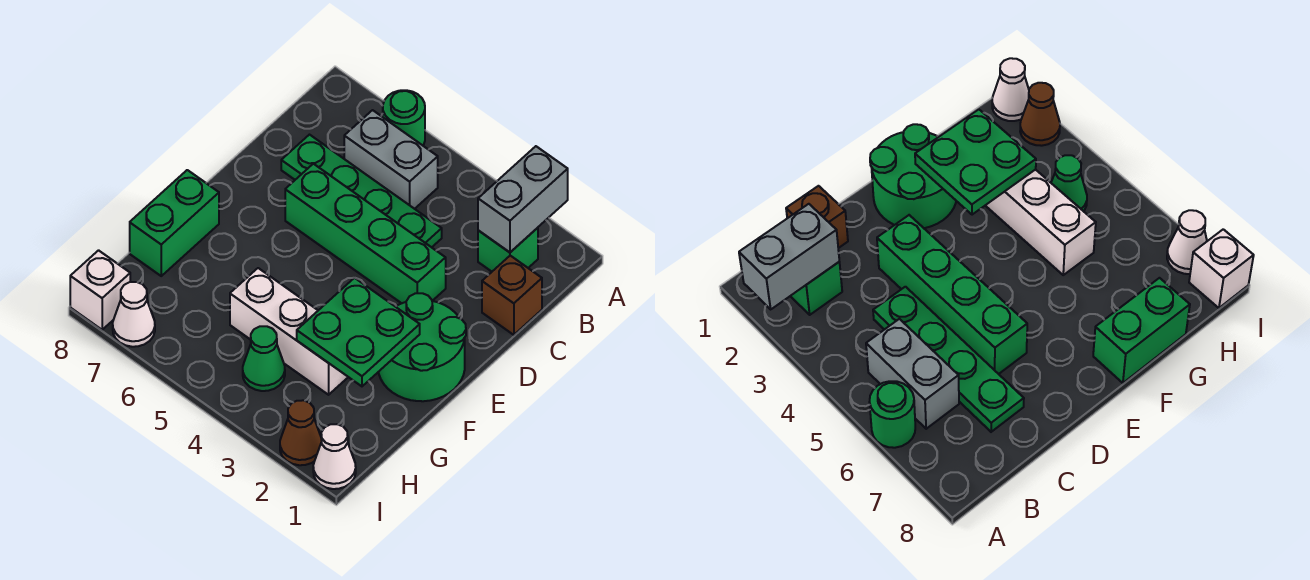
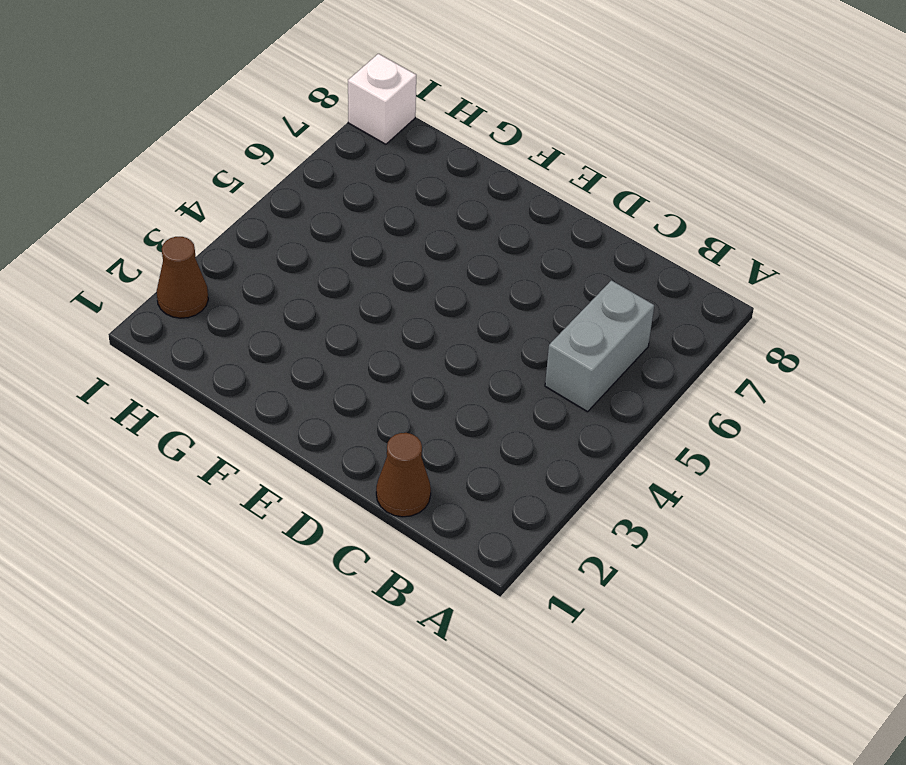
brown 1x1 cone [376,433,431,517] -> brown 1x1 brick [482,256,542,335]
none -> green 1x1 round brick [383,90,425,145]
none -> green 1x1 brick [478,228,538,272]
none -> green 1x4 plate [281,135,442,247]

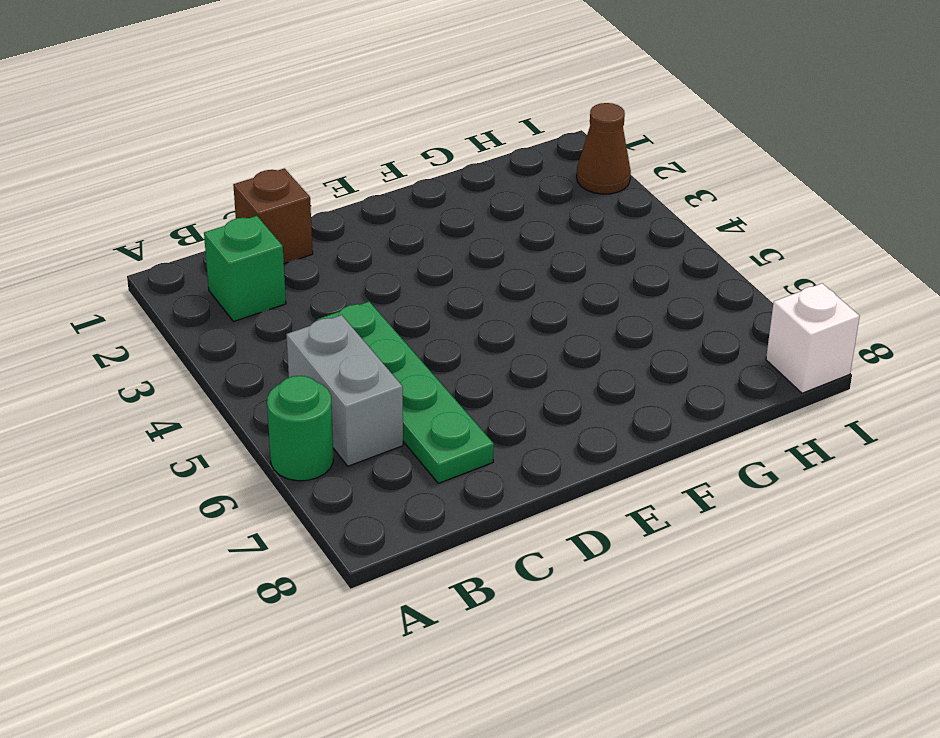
none -> green 1x4 brick [285,164,446,303]
none -> green 2x2 round brick [379,293,466,401]
none -> green 1x2 brick [130,170,219,276]

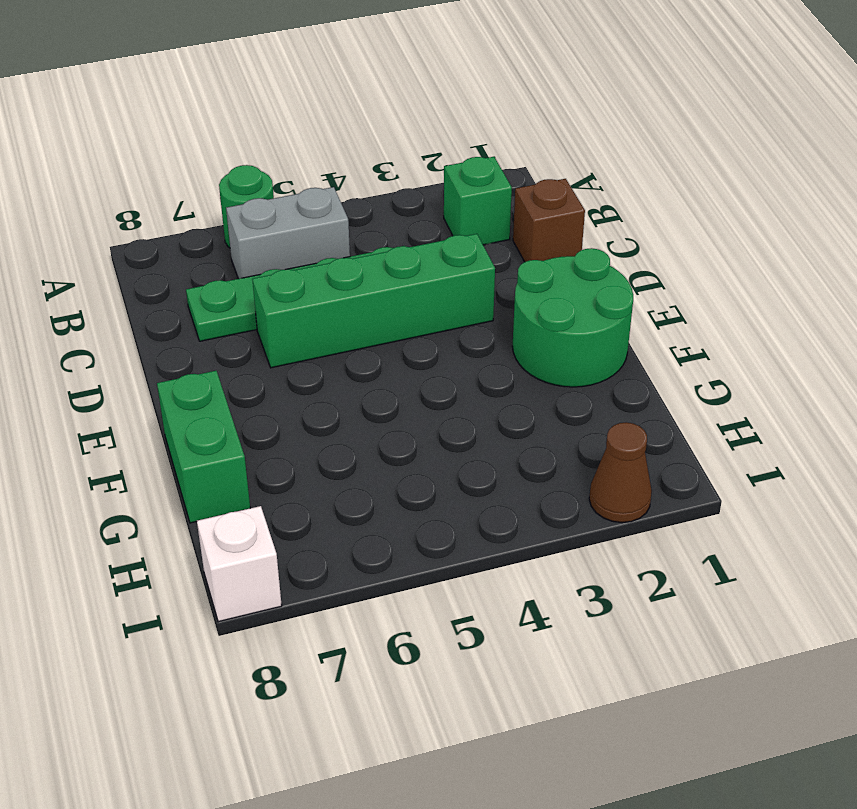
none -> white 1x3 brick [230,268,348,395]
none -> green 1x1 cone [243,326,285,391]
none -> white 1x1 cone [313,424,356,489]

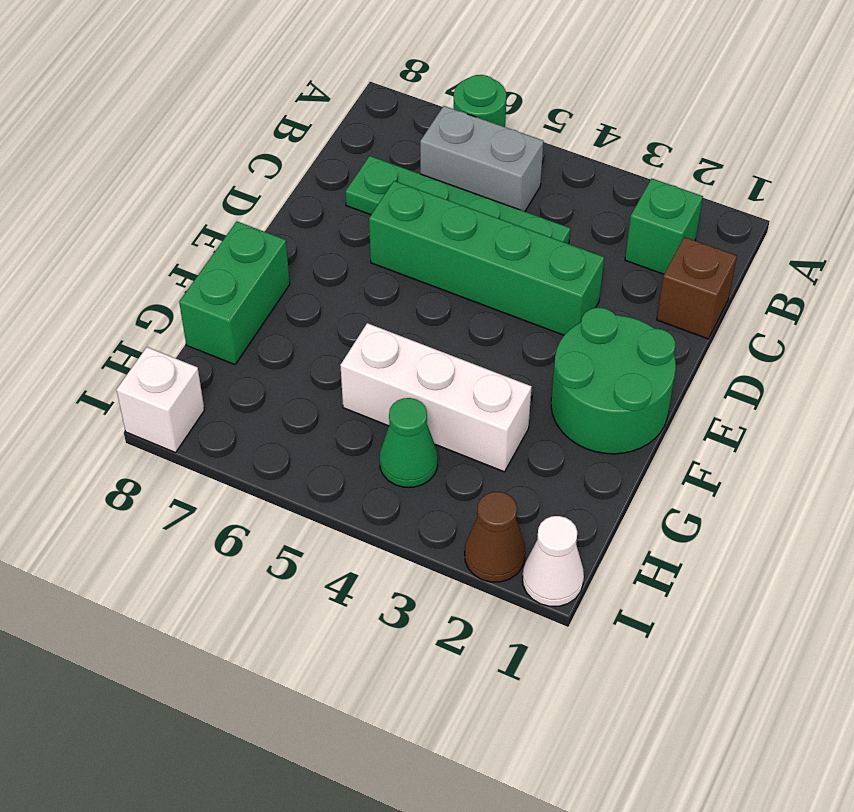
none -> white 1x1 cone [113,282,155,347]
none -> grey 1x2 brick [478,146,568,252]
none -> green 2x2 plate [297,278,420,386]

